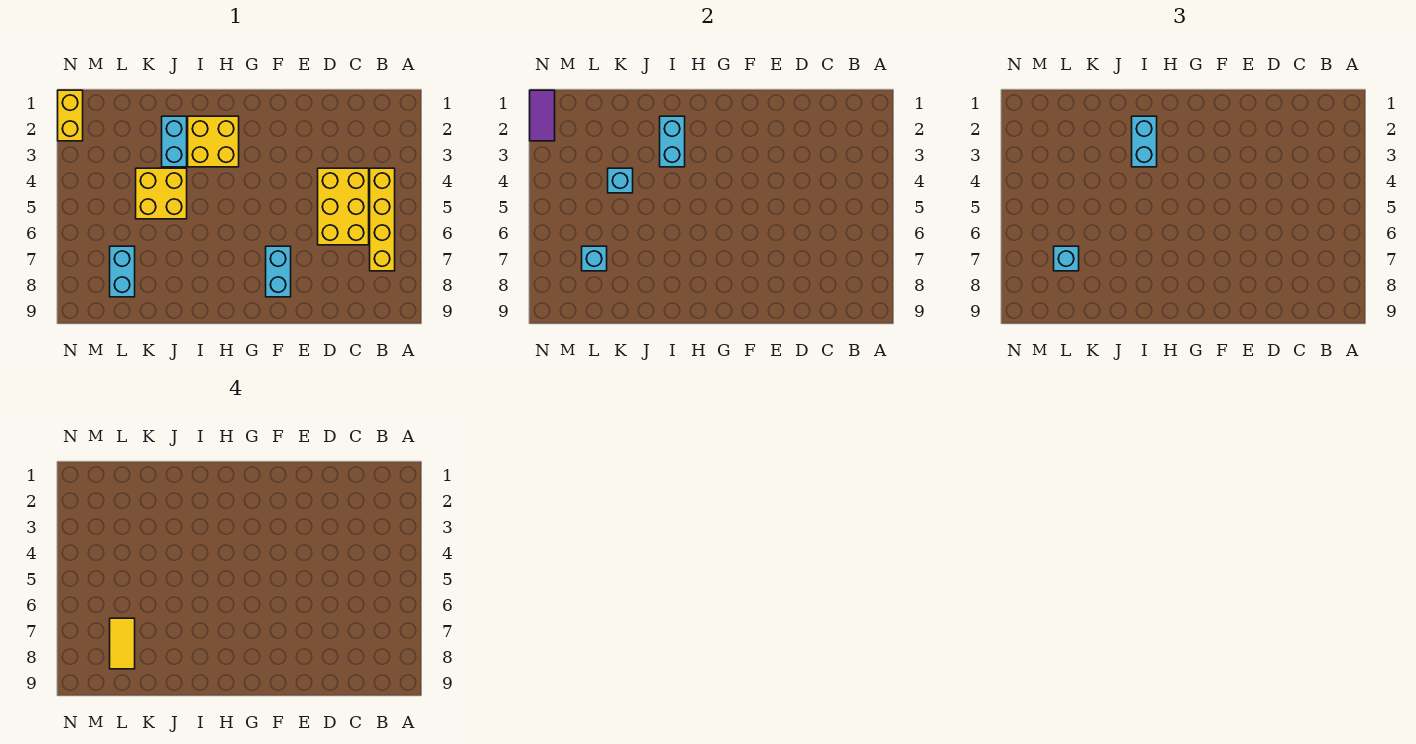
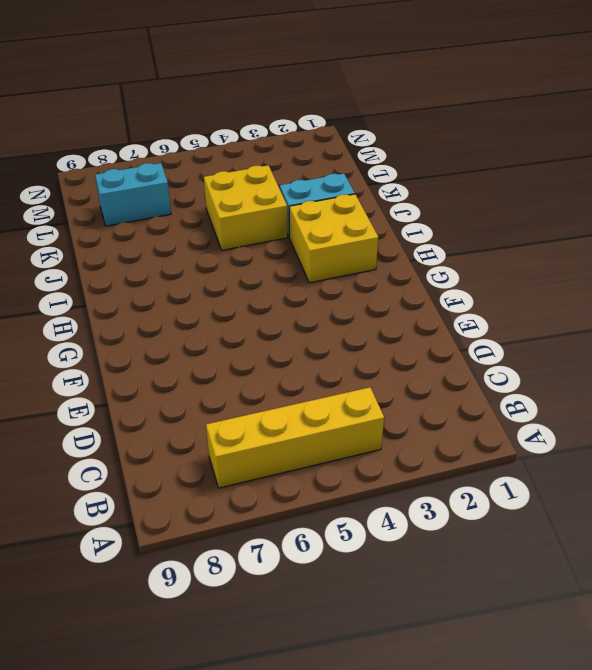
none -> yellow 2x3 brick [318,168,369,245]
none -> cyan 1x2 brick [266,246,291,297]
none -> yellow 1x2 brick [58,90,83,141]

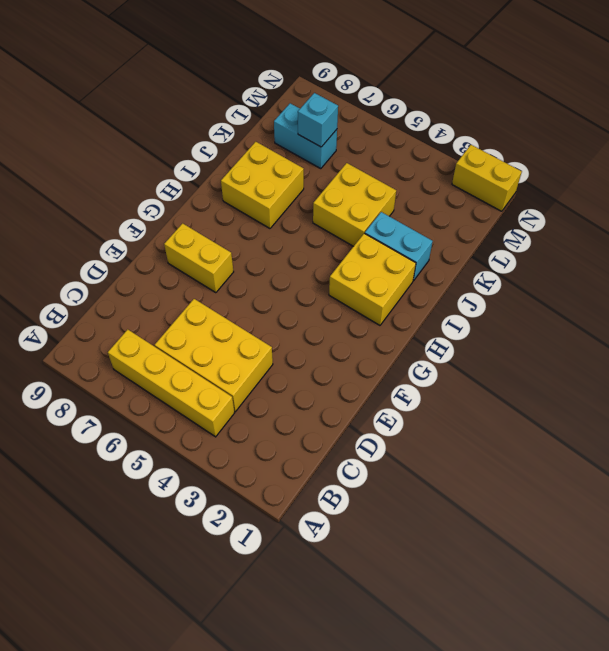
yellow 1x2 brick [164,223,234,293] -> cyan 1x2 brick [266,246,291,297]
yellow 2x2 brick [221,142,304,228] -> none
none -> cyan 1x2 brick [660,116,685,167]
none -> cyan 1x1 brick [608,168,633,193]
none -> purple 1x2 tile [530,90,555,141]

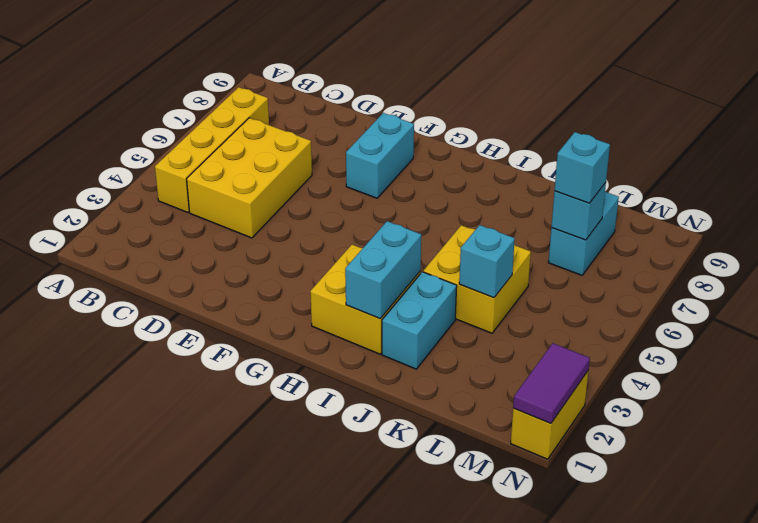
none -> cyan 1x2 brick [1132,116,1157,167]
none -> yellow 1x2 tile [110,618,135,669]

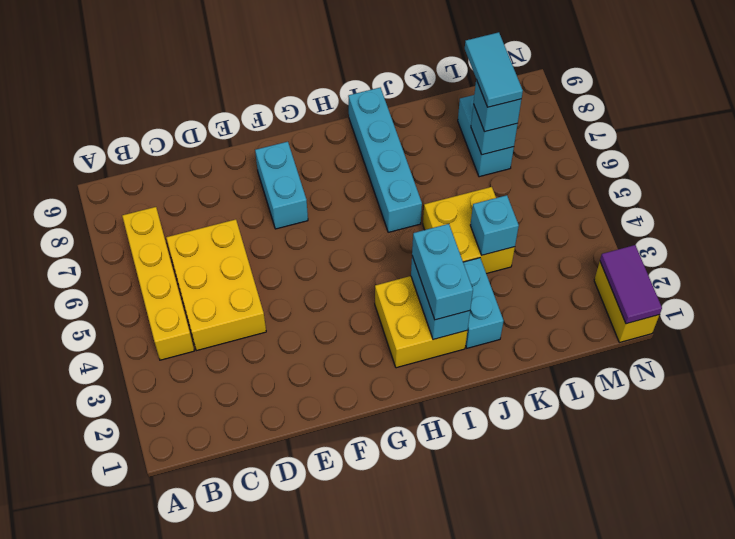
cyan 1x4 brick [348,88,422,232] -> none
cyan 1x2 tile [465,32,523,107] -> yellow 1x2 tile [110,618,135,669]

